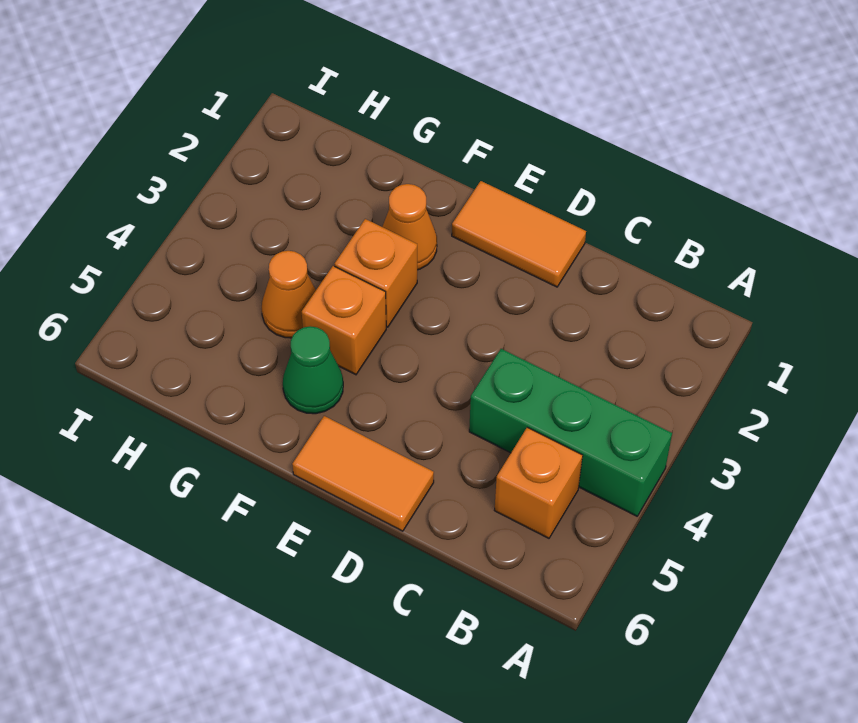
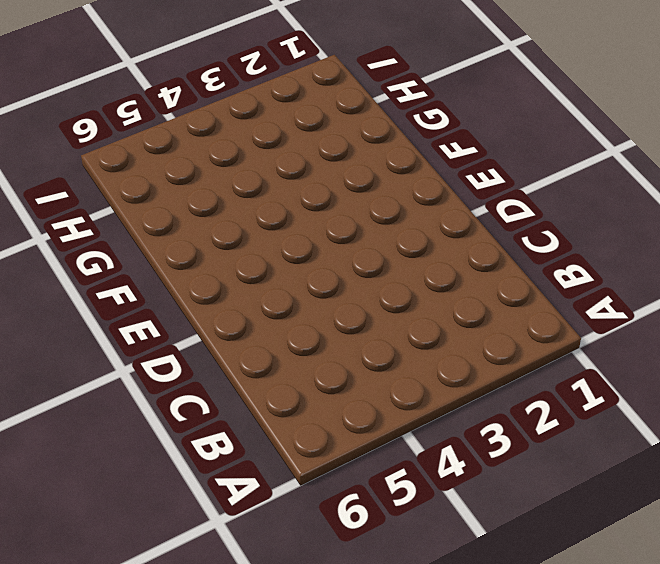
none -> green 1x3 brick [469,349,672,516]
none -> orange 1x1 brick [494,427,583,538]

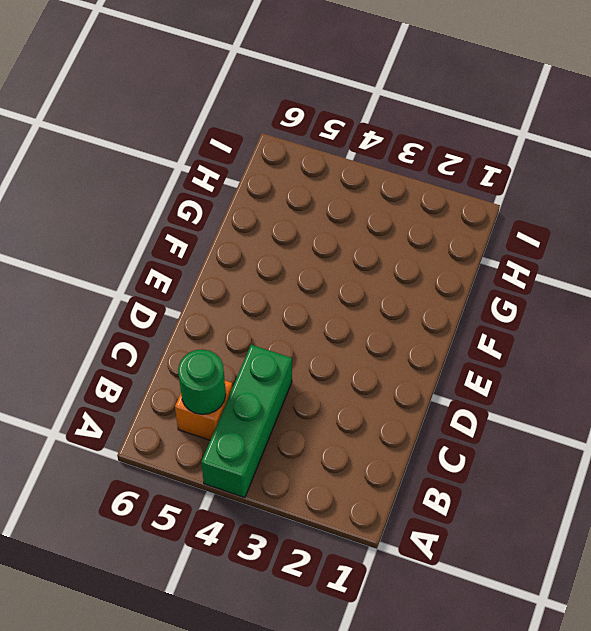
green 1x1 round brick [178,349,226,415] -> none
none -> orange 1x2 tile [452,181,586,287]
none -> orange 1x2 tile [292,416,434,531]

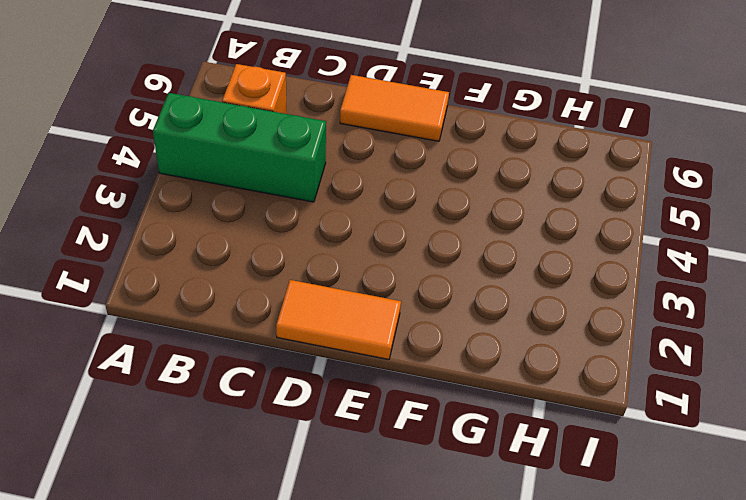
none -> orange 1x1 cone [382,184,437,270]
none -> orange 1x1 brick [335,219,417,327]

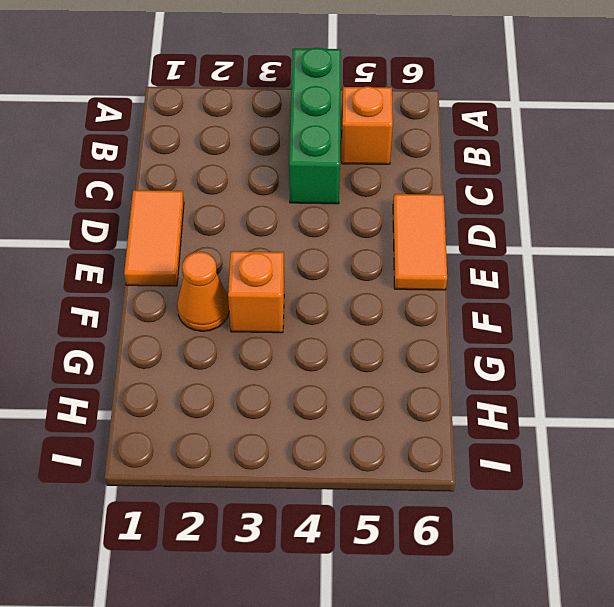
none -> orange 1x1 brick [302,266,386,375]
none -> green 1x1 cone [283,326,343,414]

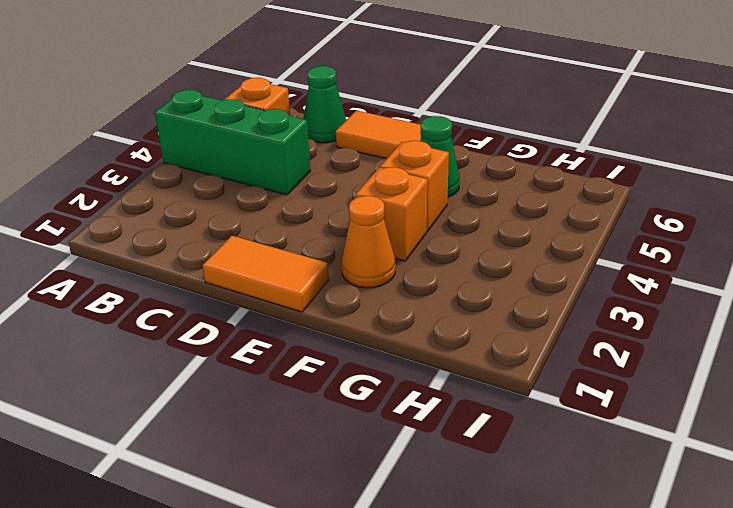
green 1x1 cone [303,66,346,143] -> none
none -> orange 1x1 cone [262,251,316,338]

